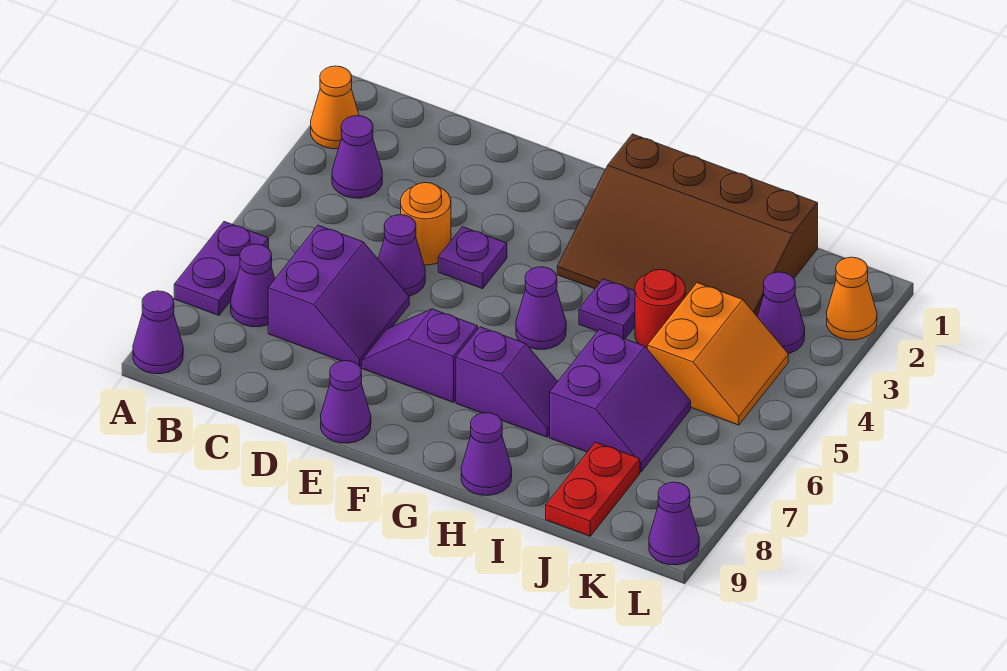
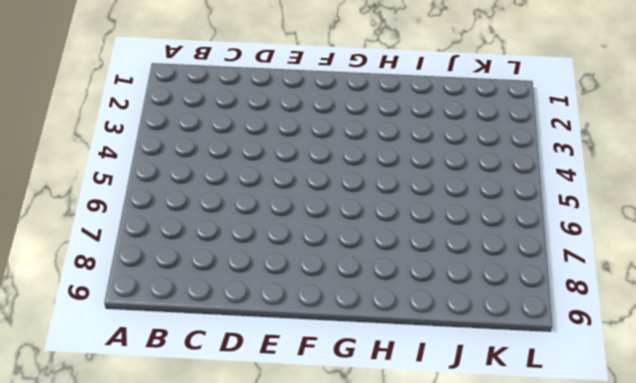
none -> orange 1x1 cone [311,66,359,149]
none -> purple 1x2 plate [174,222,269,315]
none -> purple 1x1 cone [133,291,183,374]

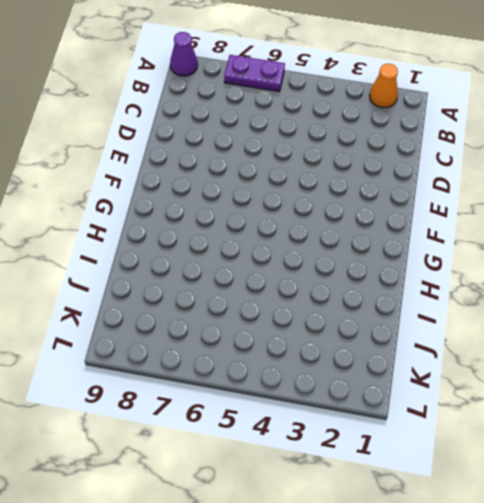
none -> purple 1x1 cone [332,116,382,198]
none -> purple 1x1 cone [231,244,275,327]
none -> purple 2x2 slope [268,225,409,367]

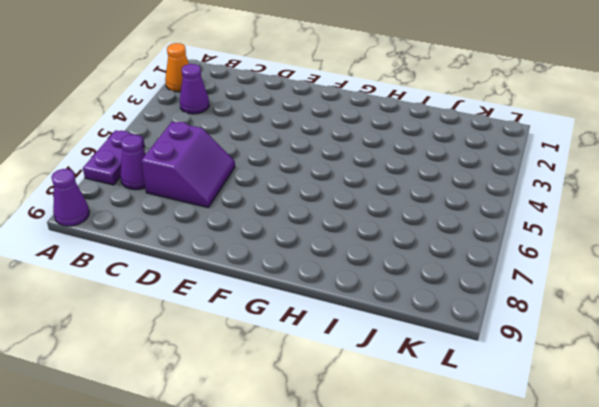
none -> orange 1x1 round brick [401,183,451,265]
none -> purple 1x1 cone [378,215,425,296]
none -> purple 1x1 plate [438,227,507,289]

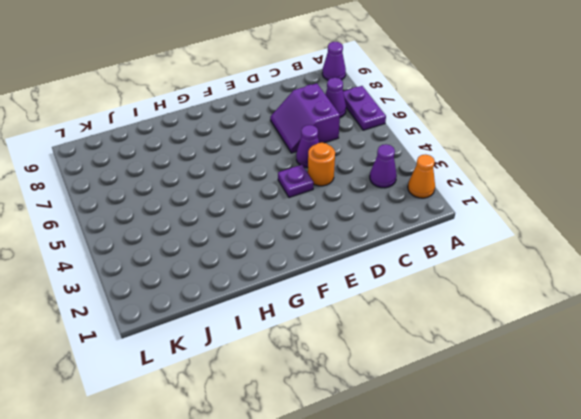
none -> purple 1x2 slope [362,309,478,402]
none -> purple 1x1 cone [321,361,371,443]
none -> brown 3x4 slope [557,134,818,316]

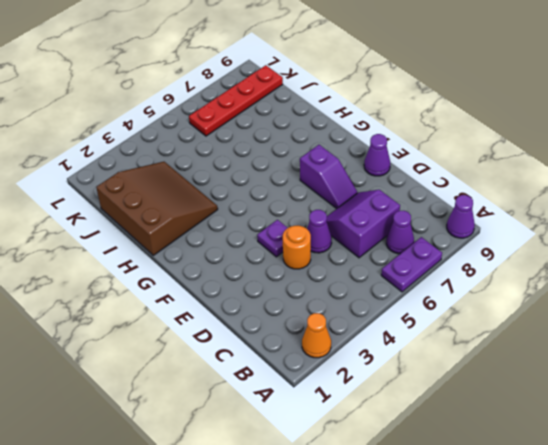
brown 3x3 slope [96,162,218,255] -> brown 3x4 slope [557,134,818,316]
red 1x4 plate [189,65,283,136] -> none
none -> purple 1x1 cone [332,116,382,198]
none -> purple 1x1 cone [516,267,566,349]
none -> purple 1x2 slope [456,327,558,437]

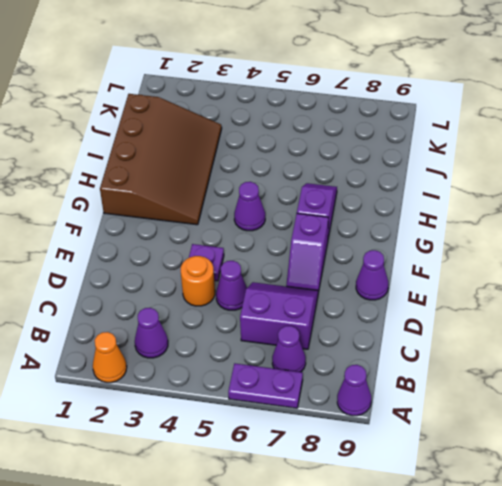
none -> purple 1x1 plate [579,279,635,339]
none -> purple 1x1 cone [461,413,512,495]
none -> red 1x1 round brick [635,269,685,348]

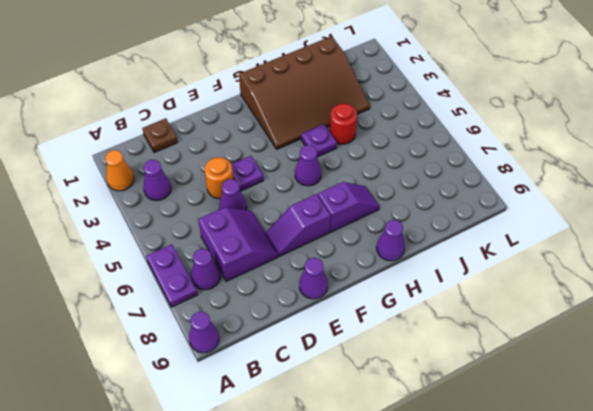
brown 1x1 plate [142,118,178,153] -> none
none -> purple 2x2 slope [550,329,691,472]
none -> orange 2x2 slope [647,283,788,425]
none -> red 1x2 plate [546,442,640,536]

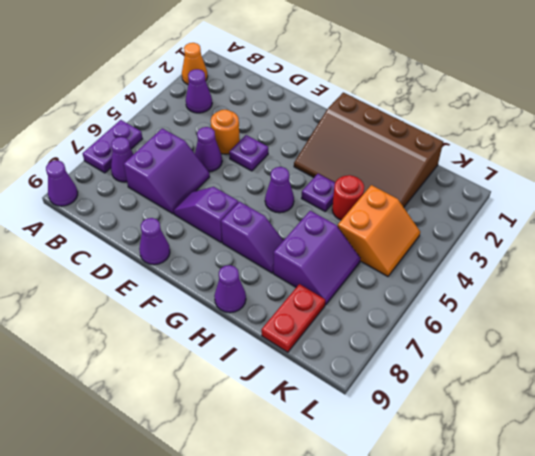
none -> purple 1x1 cone [757,272,805,354]
none -> orange 1x1 cone [827,257,877,340]
none -> purple 1x1 cone [649,482,699,565]

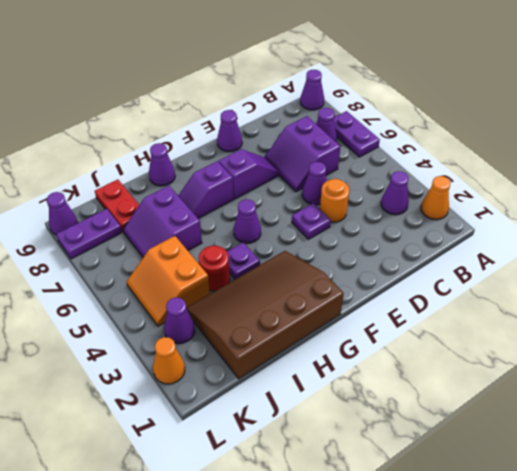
purple 1x2 plate [56,209,122,259] -> none

